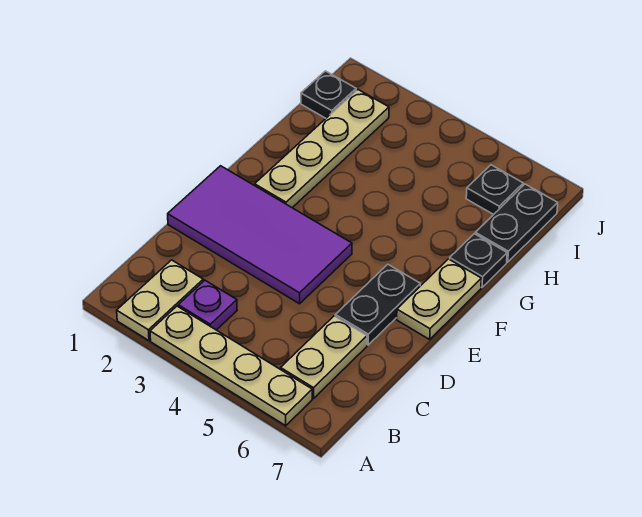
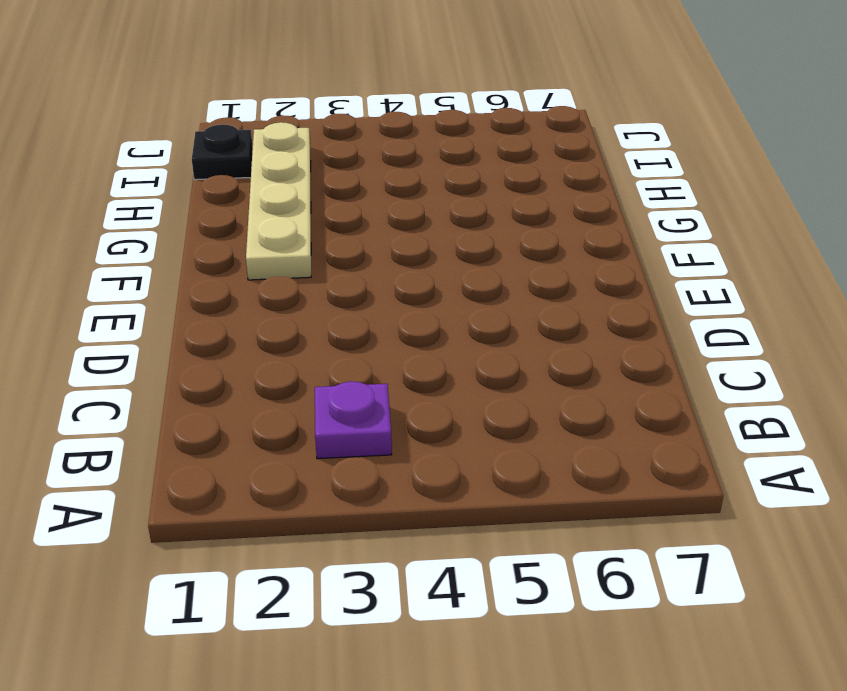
none -> tan 1x2 plate [117,260,203,341]
none -> tan 1x4 plate [150,306,312,426]
none -> tan 1x2 plate [281,316,367,398]

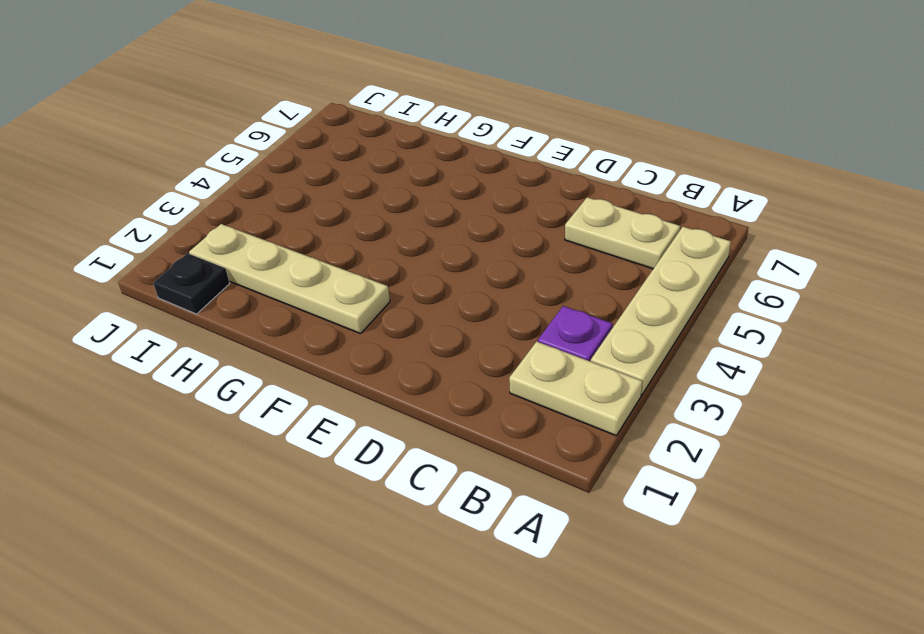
none -> purple 2x4 tile [168,166,352,304]
none -> black 1x2 plate [335,264,420,345]
none -> tan 1x2 plate [397,259,481,339]

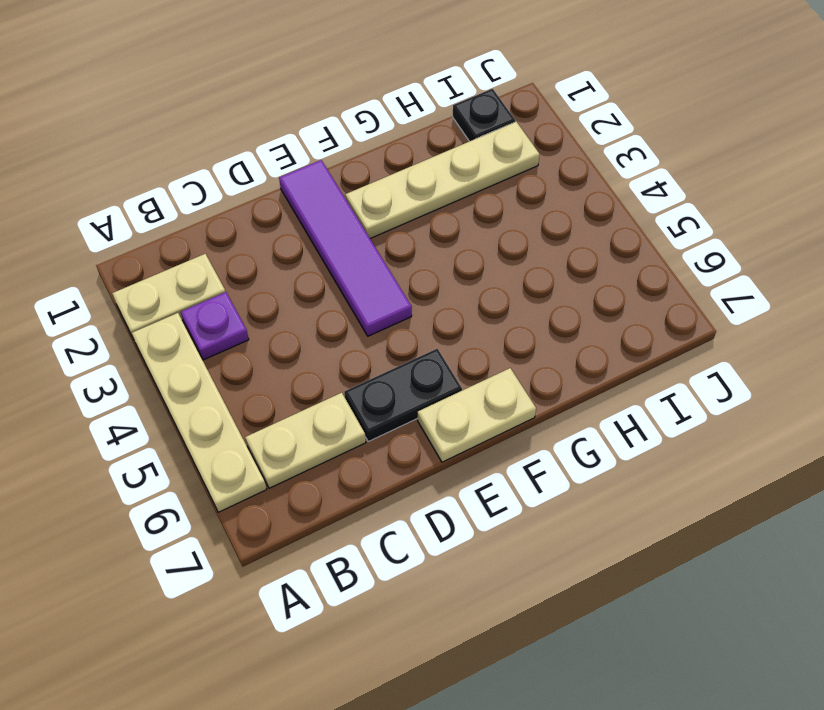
purple 1x4 tile [279,160,412,336] -> purple 2x4 tile [168,166,352,304]
none -> black 1x1 plate [450,234,507,288]
none -> black 1x2 plate [475,184,558,262]
none -> black 1x1 plate [466,165,523,215]

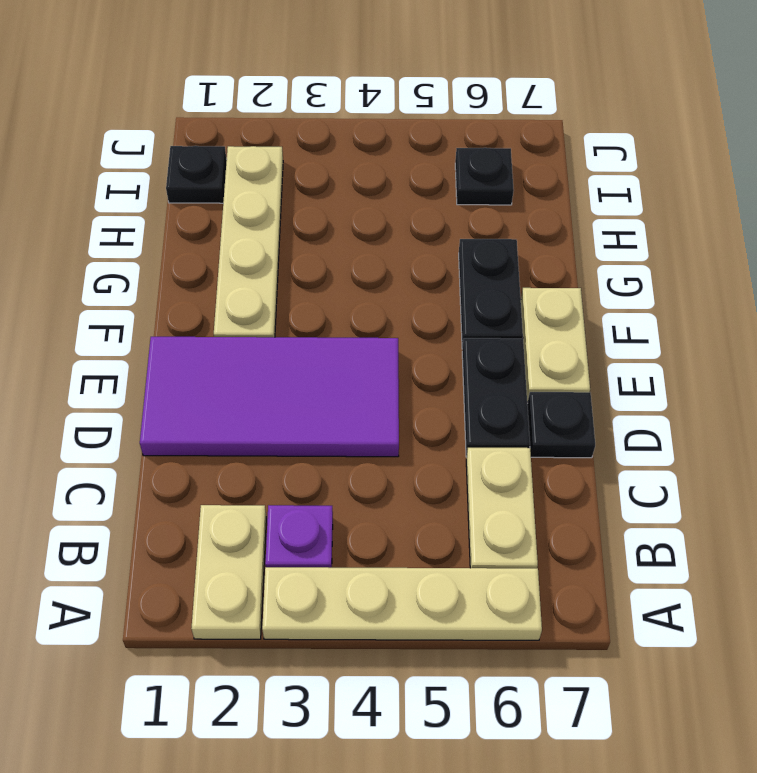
black 1x1 plate [527,392,595,458] -> black 1x1 plate moved to [450,234,507,288]
black 1x2 plate [459,239,523,349] -> black 1x2 plate moved to [475,184,558,262]

